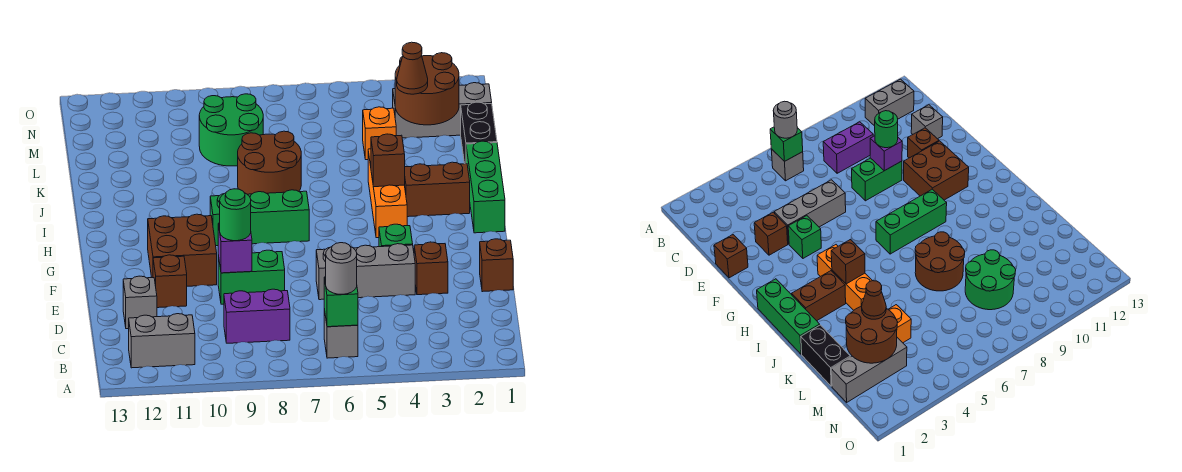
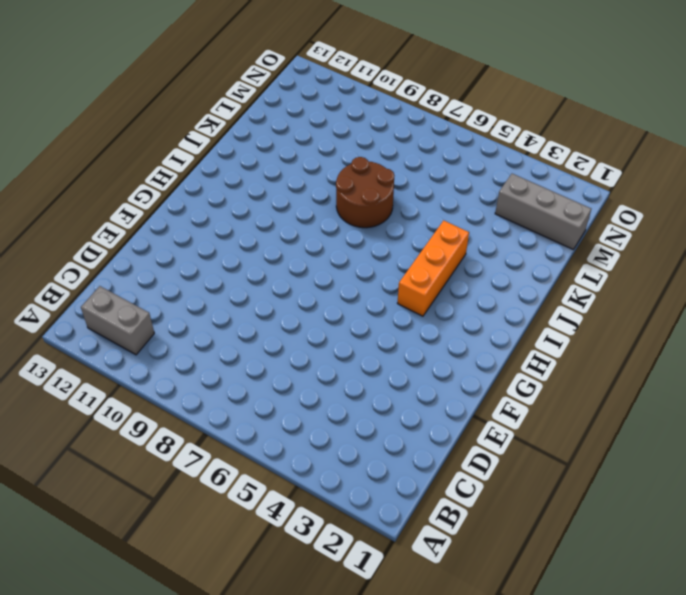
none -> grey 1x1 brick [324,309,358,358]
none -> purple 1x2 brick [224,289,290,343]
none -> grey 1x1 brick [123,276,157,329]

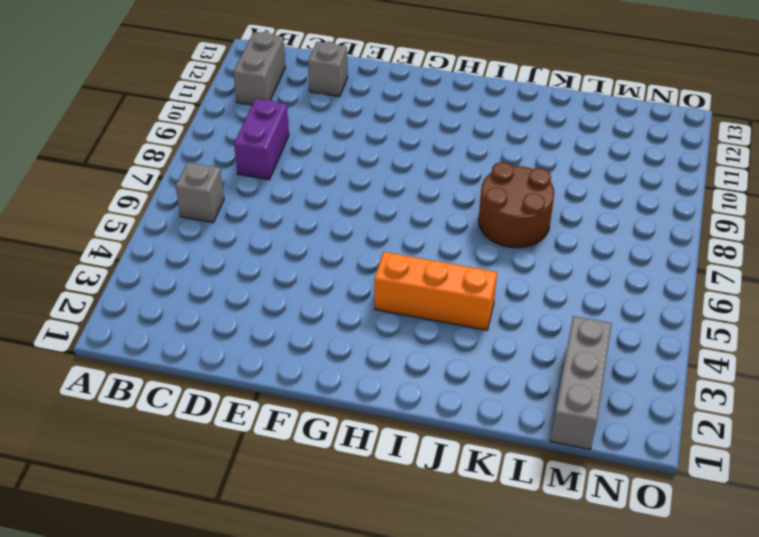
none -> brown 1x1 brick [480,239,513,292]
none -> brown 1x1 brick [414,242,448,295]
none -> grey 1x3 brick [316,244,415,300]

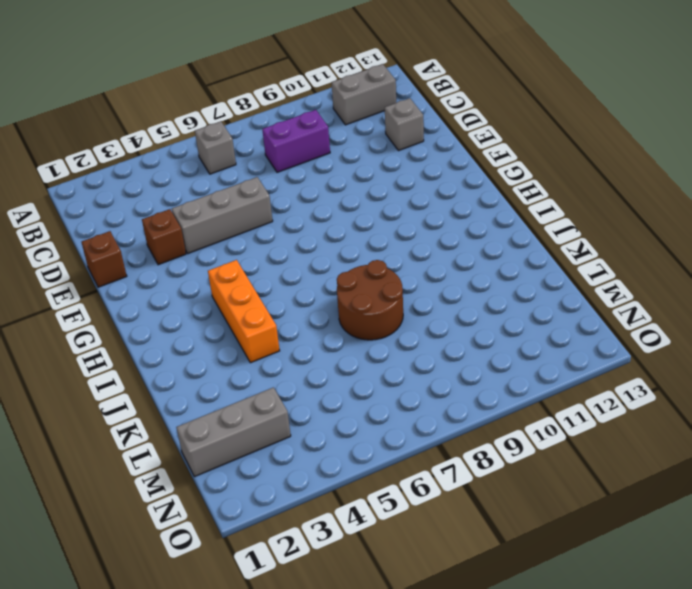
none -> green 1x2 brick [218,250,285,304]
none -> brown 1x1 brick [153,255,187,308]
none -> green 1x1 brick [379,224,413,247]

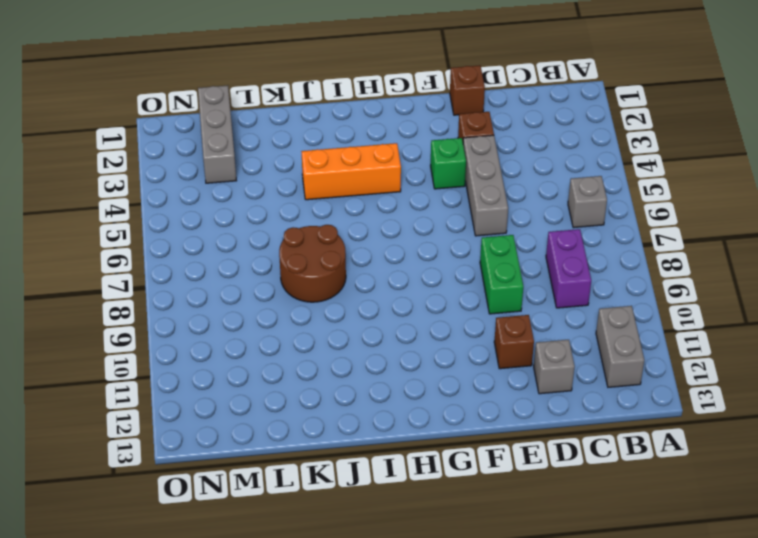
none -> brown 2x2 brick [148,214,217,286]
none -> green 1x3 brick [466,141,505,233]
none -> green 1x3 brick [210,190,309,246]

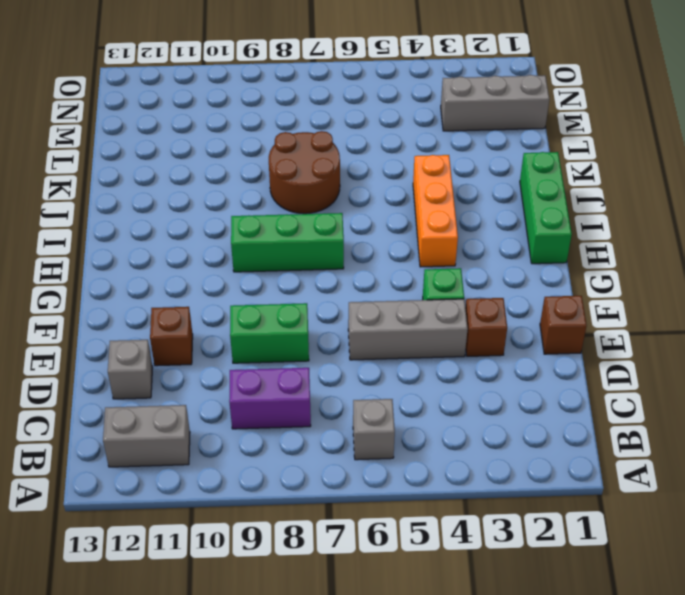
none -> brown 2x2 brick [148,214,217,286]
none -> brown 1x2 brick [405,162,470,217]
none -> black 1x2 brick [461,102,497,164]

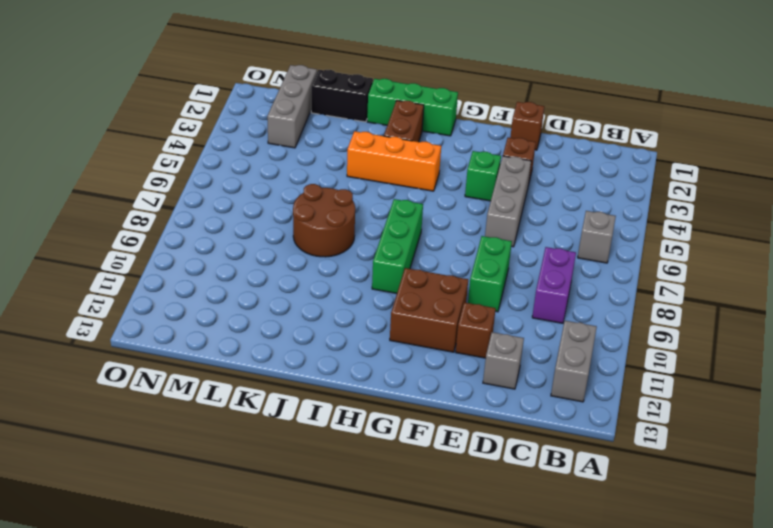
none -> orange 1x1 brick [363,107,396,160]
none -> green 2x2 round brick [199,94,263,166]
none -> green 1x1 brick [324,277,358,327]

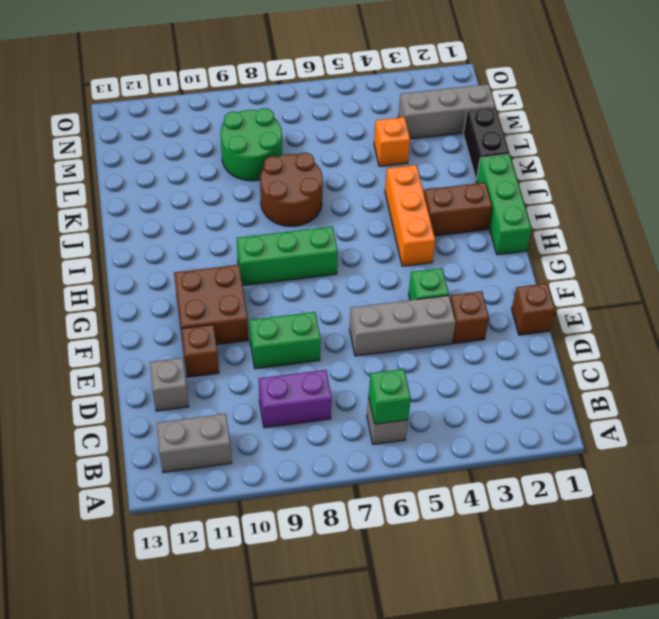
none -> purple 1x1 brick [218,223,252,273]
none -> brown 1x1 brick [371,134,405,187]
none -> brown 2x2 round brick [395,53,459,125]

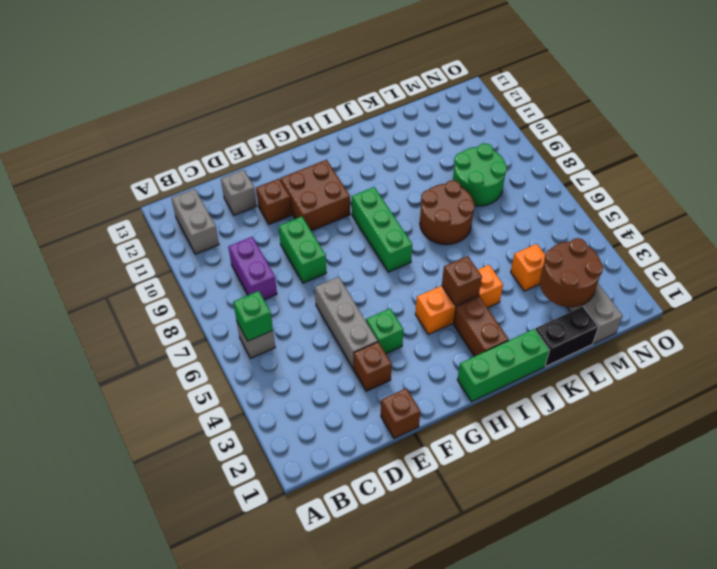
none -> purple 1x1 brick [218,223,252,273]
none -> grey 1x1 round brick [326,243,357,294]
none -> green 1x1 round brick [220,189,251,241]

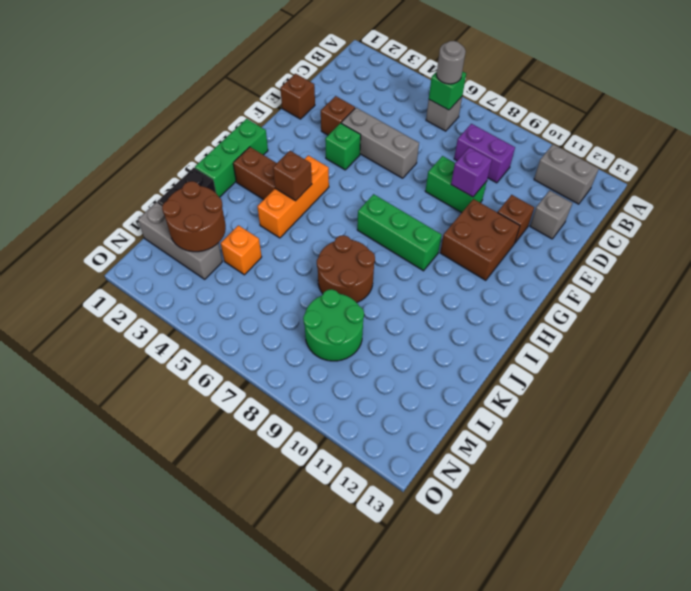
none -> green 1x1 round brick [220,189,251,241]
none -> brown 1x1 cone [397,42,428,94]

